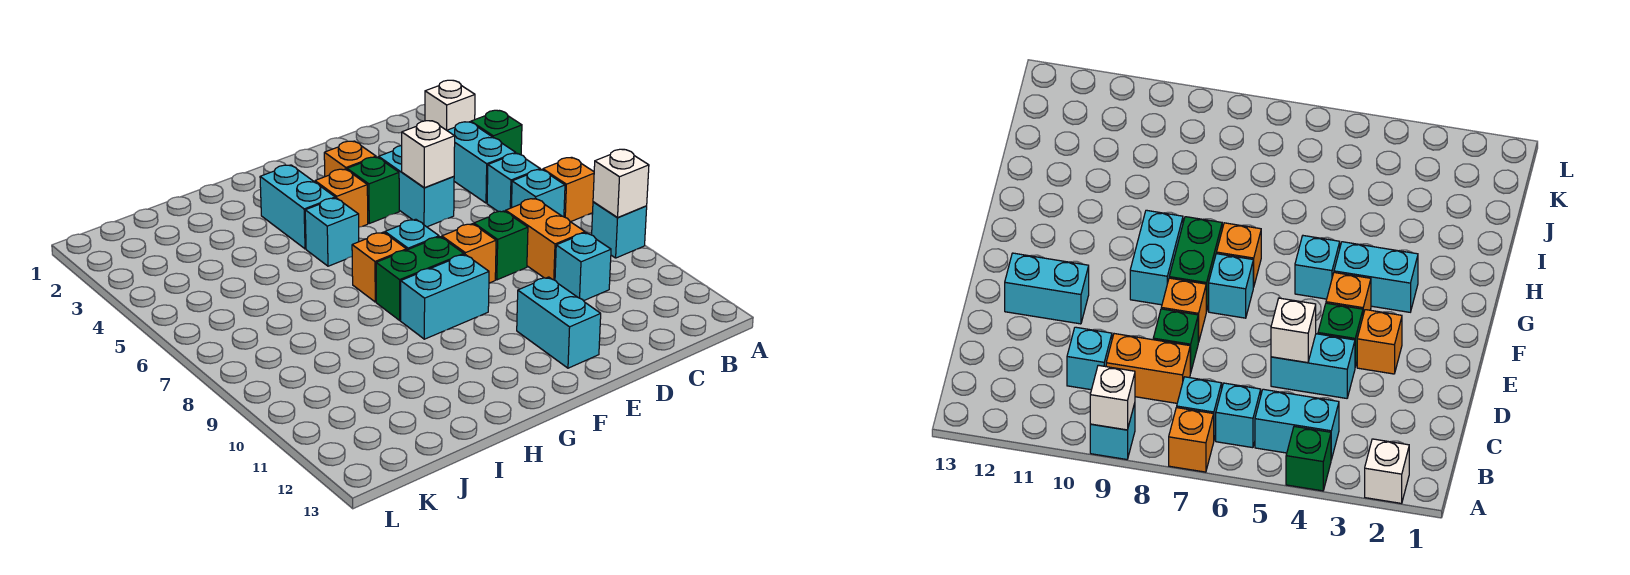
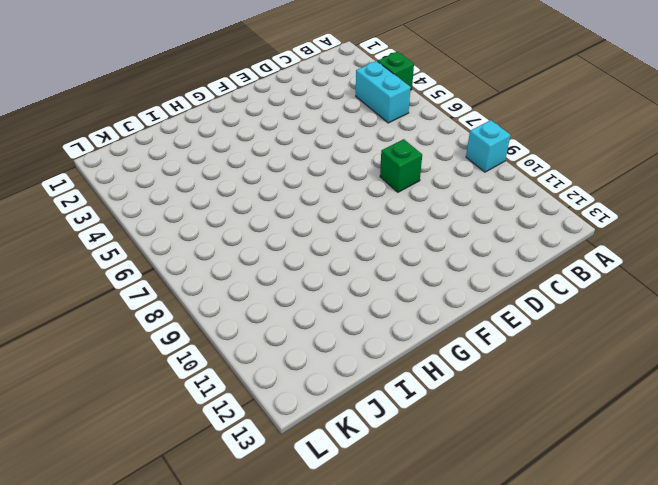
none -> white 1x1 brick [425,80,475,130]
none -> orange 1x1 brick [543,157,594,222]
none -> cyan 1x1 brick [487,153,540,212]

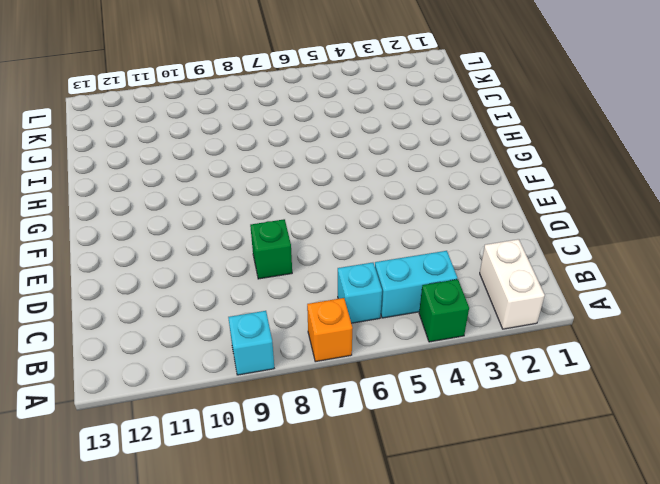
white 1x2 brick [480,239,545,329] -> white 1x1 brick [425,80,475,130]
none -> cyan 1x1 brick [512,169,565,217]
none -> orange 1x2 brick [506,198,585,280]
none -> cyan 1x1 brick [555,233,611,301]

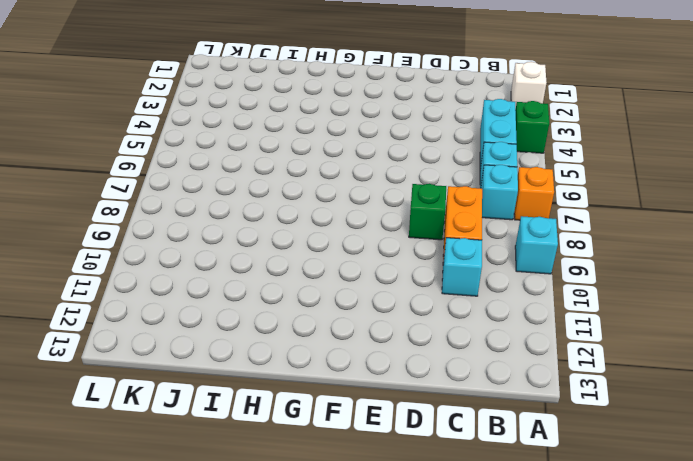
none -> cyan 1x2 brick [379,146,454,227]
none -> orange 1x1 brick [324,141,376,177]
none -> green 1x1 brick [347,157,399,223]

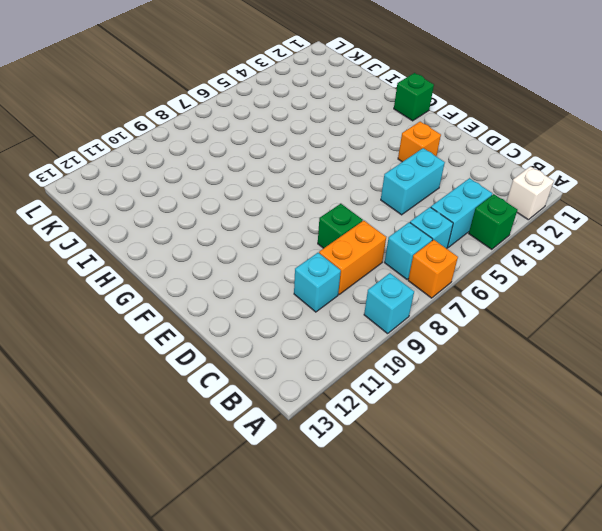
green 1x1 brick [394,73,434,121] -> green 1x1 brick moved to [347,157,399,223]
none -> orange 1x1 brick [442,224,496,283]
none -> cyan 1x2 brick [517,277,601,368]
none -> orange 1x1 brick [315,169,368,227]

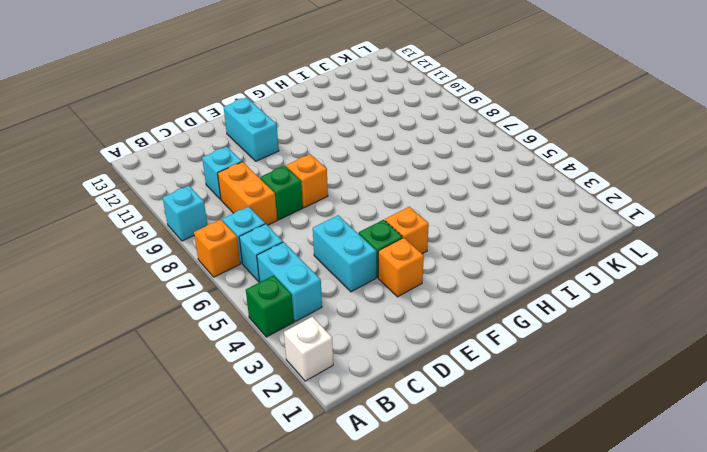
none -> cyan 1x1 brick [385,219,439,250]
none -> green 1x2 brick [376,237,464,320]
none -> cyan 1x2 brick [401,255,489,339]

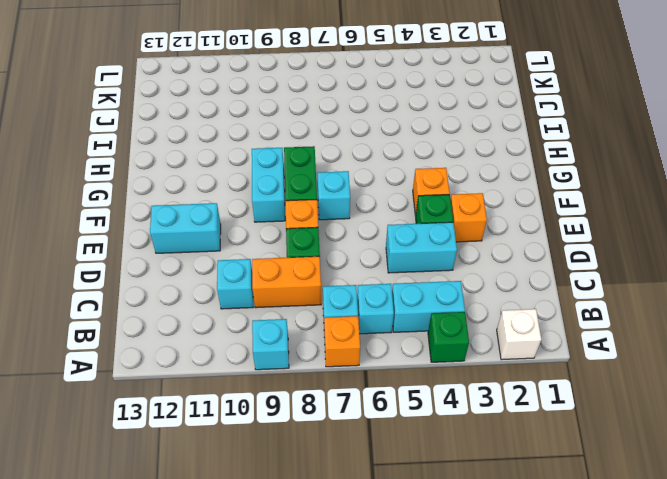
none -> cyan 1x2 brick [260,165,335,249]
none -> cyan 1x1 brick [305,198,359,266]
none -> orange 1x1 brick [352,232,406,302]

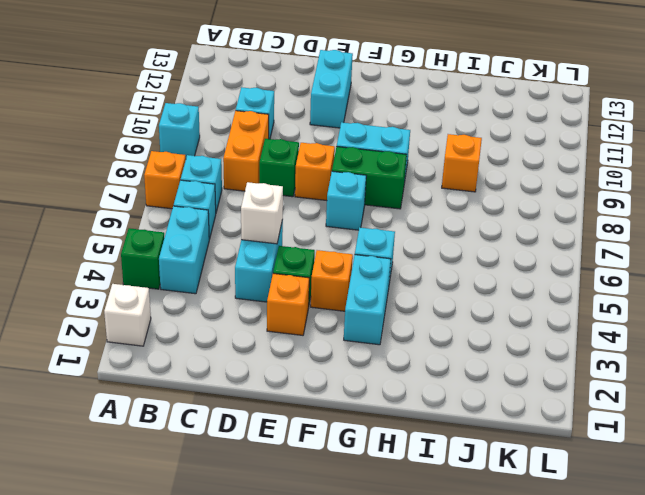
orange 1x1 brick [442,134,482,192] -> orange 1x1 brick moved to [352,232,406,302]
none -> white 1x1 brick [593,149,649,217]

